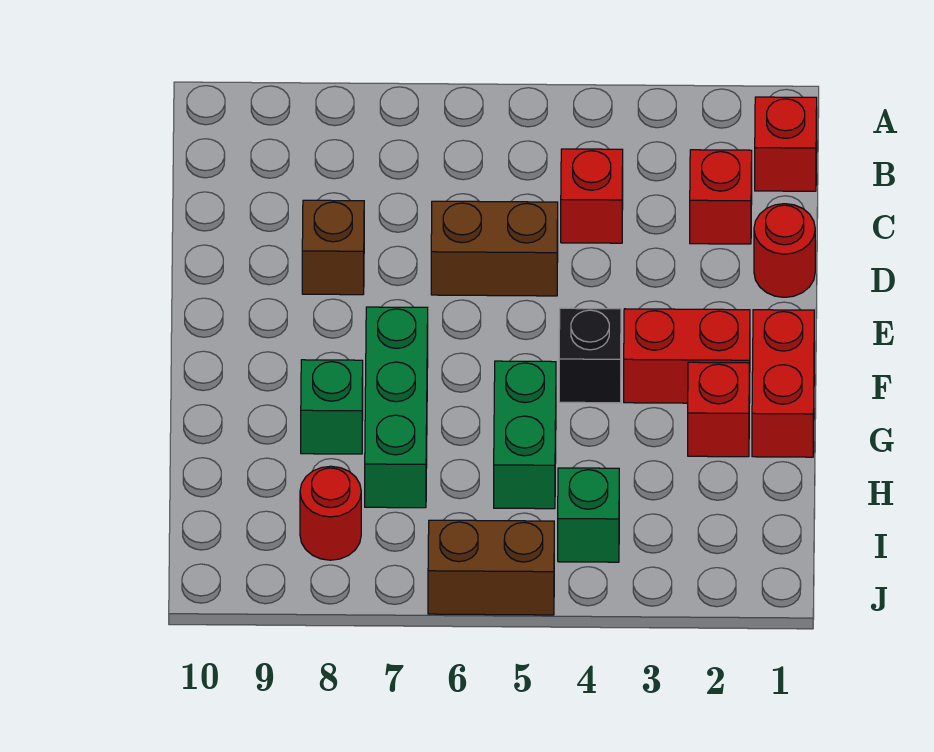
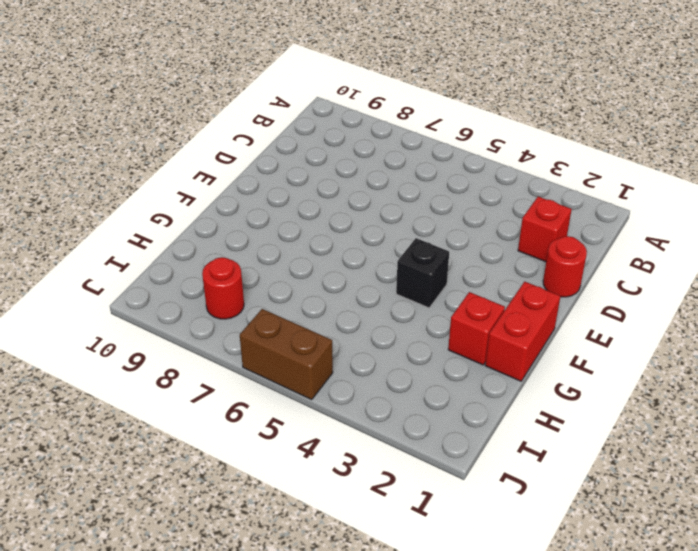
none -> red 1x1 brick [755,97,817,191]
none -> red 1x1 brick [561,149,623,243]
none -> brown 1x2 brick [431,201,558,296]

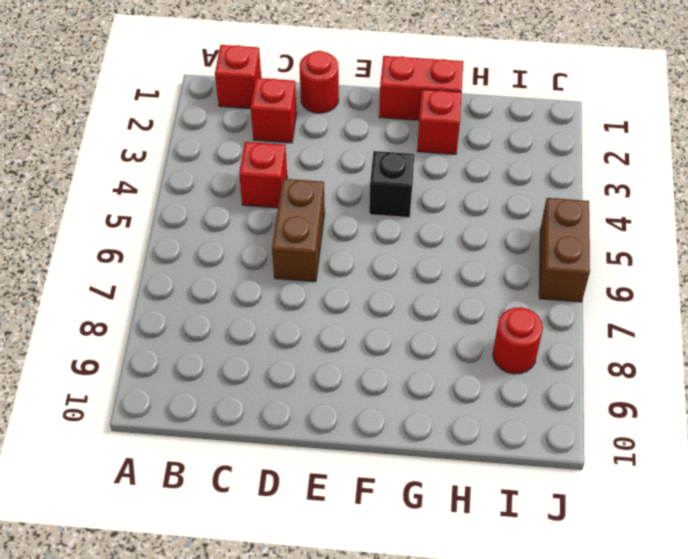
none -> brown 1x1 brick [302,200,364,295]
none -> red 1x2 brick [624,309,750,403]
none -> green 1x3 brick [365,307,428,508]

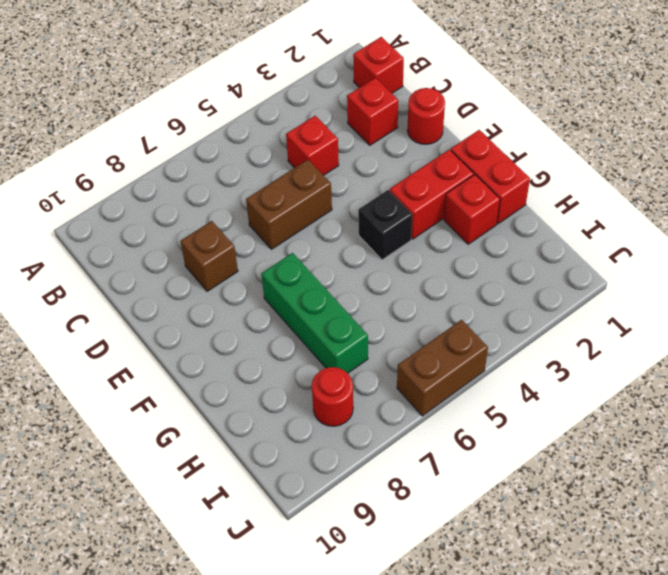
none -> green 1x2 brick [494,361,556,509]
none -> green 1x1 brick [301,360,363,454]
none -> green 1x1 brick [558,468,619,562]

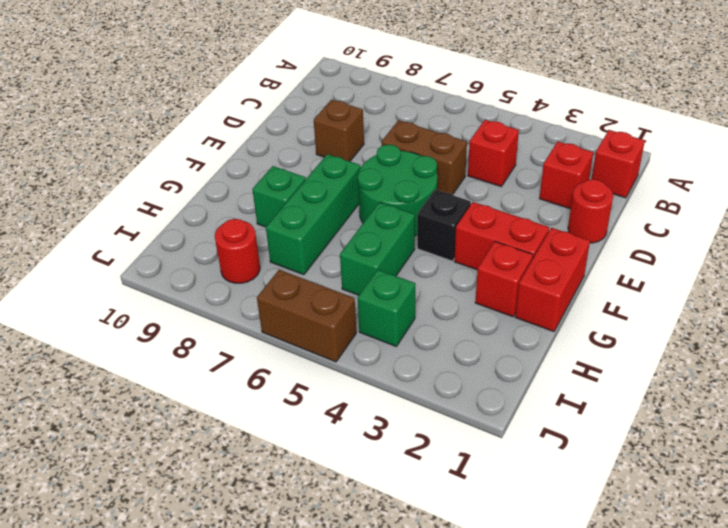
green 2x2 round brick [358,144,437,236] -> none

